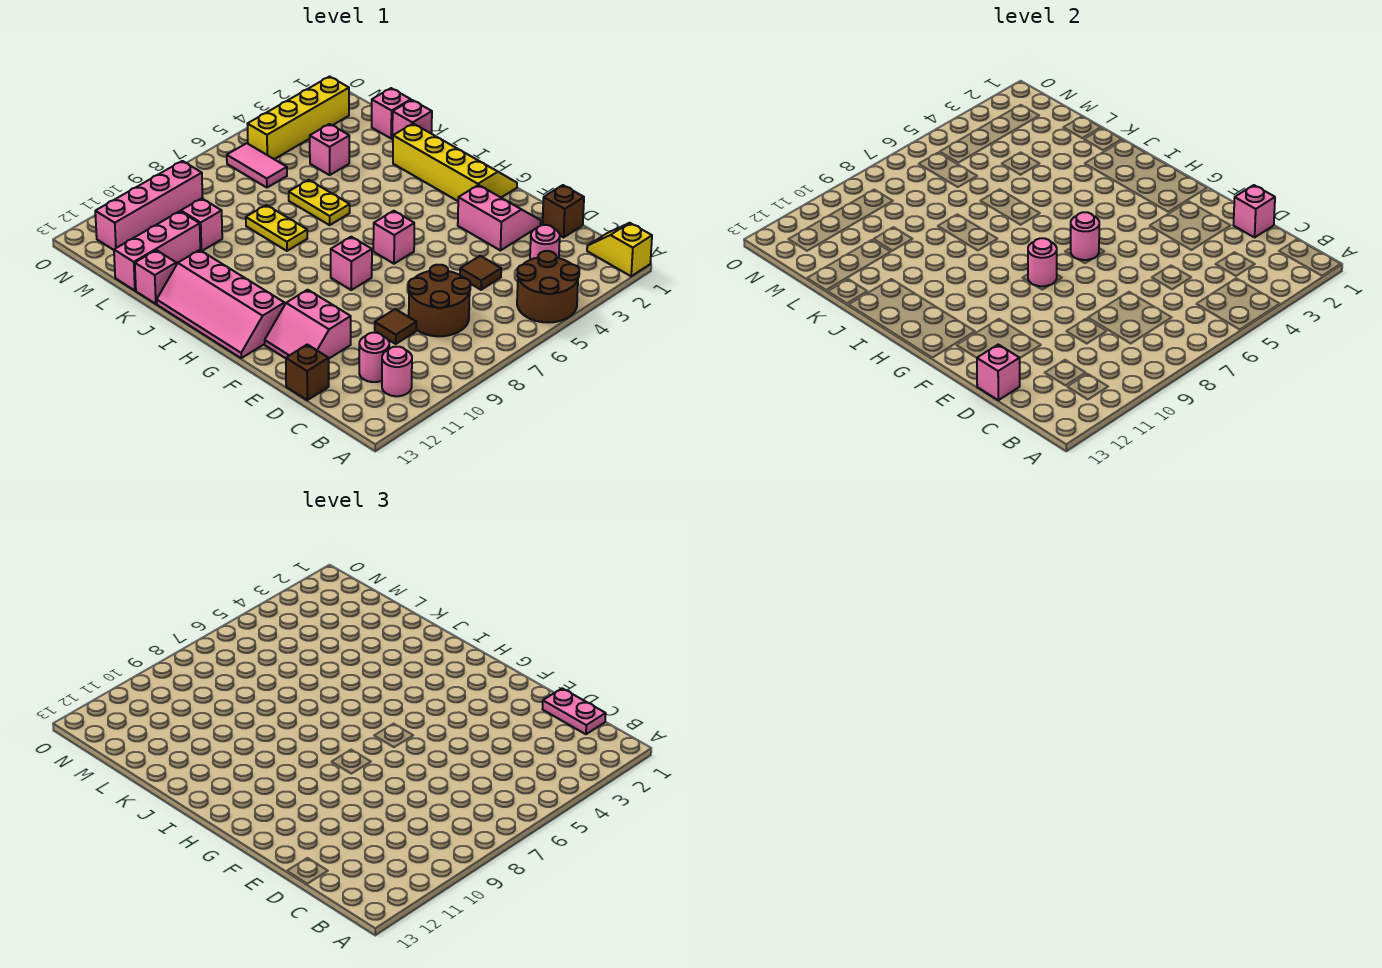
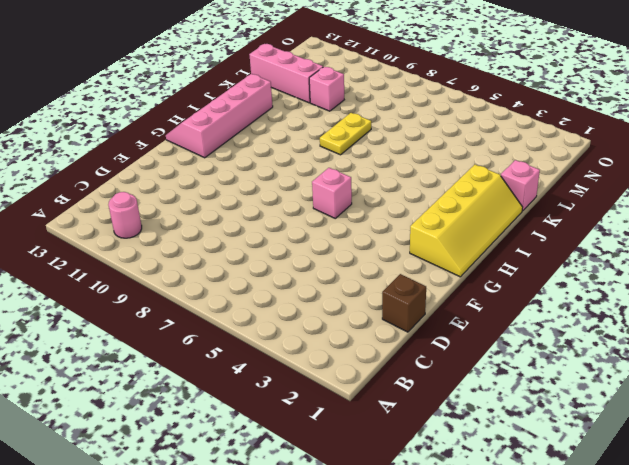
none -> yellow 1x2 slope [587,223,652,276]
none -> brown 2x2 round brick [517,251,579,323]
none -> pink 1x1 round brick [530,225,560,260]
none -> brown 2x2 round brick [408,265,471,336]

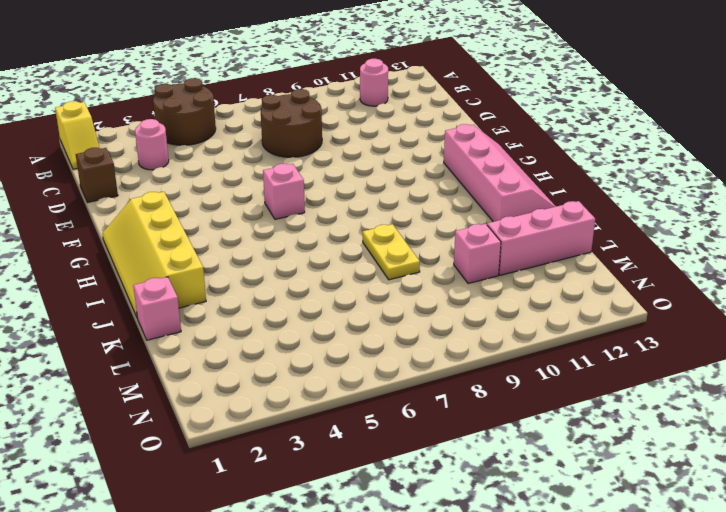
none -> pink 1x1 round brick [359,333,389,382]
none -> brown 1x1 tile [460,256,501,290]
none -> brown 1x1 tile [375,309,416,344]
none -> brown 1x1 brick [286,345,329,400]

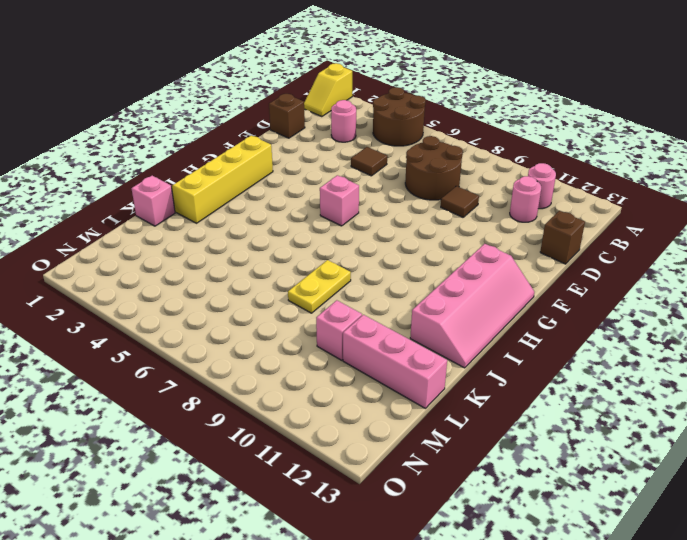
none -> pink 2x2 slope [458,185,541,251]
none -> pink 2x2 slope [265,290,351,358]
none -> pink 1x1 brick [331,237,372,290]
none -> yellow 1x2 plate [289,180,350,225]

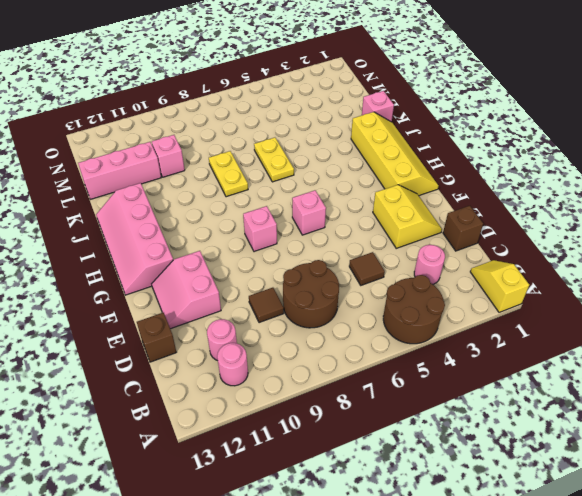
yellow 2x2 slope [373,185,442,248] -> pink 2x2 slope [458,185,541,251]
none -> pink 1x1 brick [135,250,176,304]
none -> pink 1x1 brick [372,88,411,139]
none -> pink 1x1 brick [310,124,349,175]
none -> pink 1x2 tile [227,143,287,188]

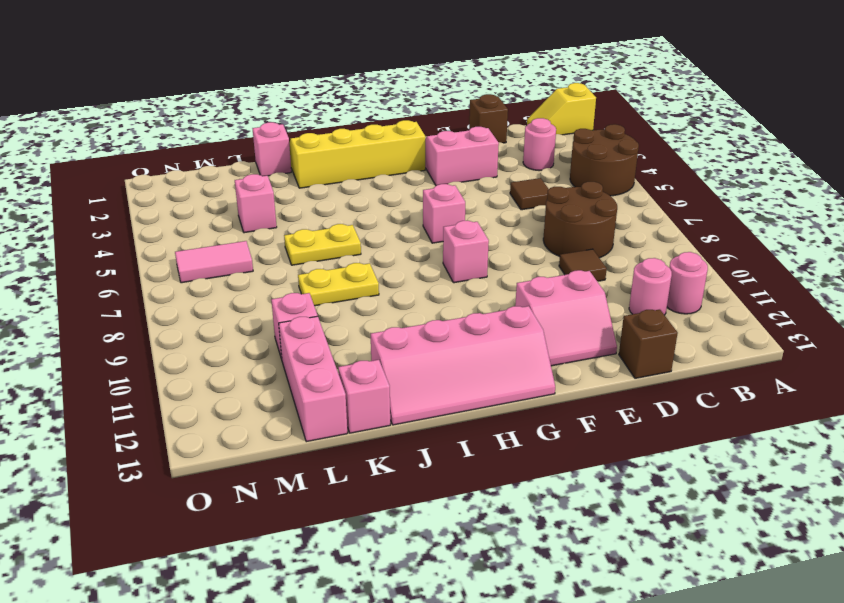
none -> pink 1x1 brick [372,88,411,139]
none -> yellow 1x4 brick [248,77,349,159]
none -> pink 1x4 brick [95,161,203,250]
none -> pink 1x1 brick [1234,185,1275,237]

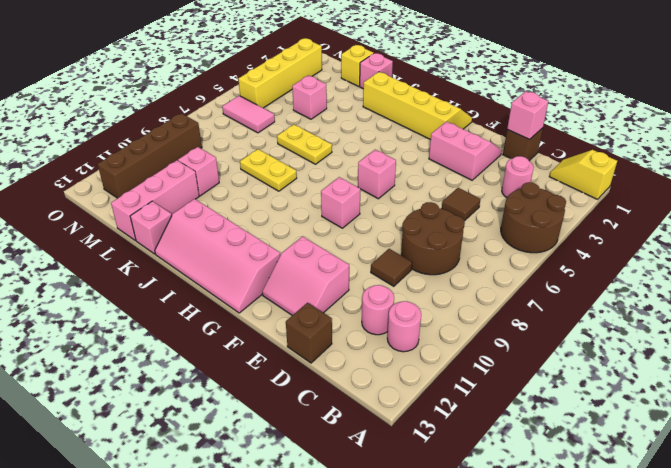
yellow 1x1 brick [341,45,374,86] -> pink 1x1 brick [372,88,411,139]
brown 1x4 brick [98,113,202,198] -> pink 1x4 brick [95,161,203,250]
none -> pink 1x1 brick [977,345,1020,400]
none -> pink 1x1 round brick [1071,212,1099,260]
none -> pink 1x1 round brick [1028,238,1057,286]
none -> pink 1x2 plate [543,688,606,734]

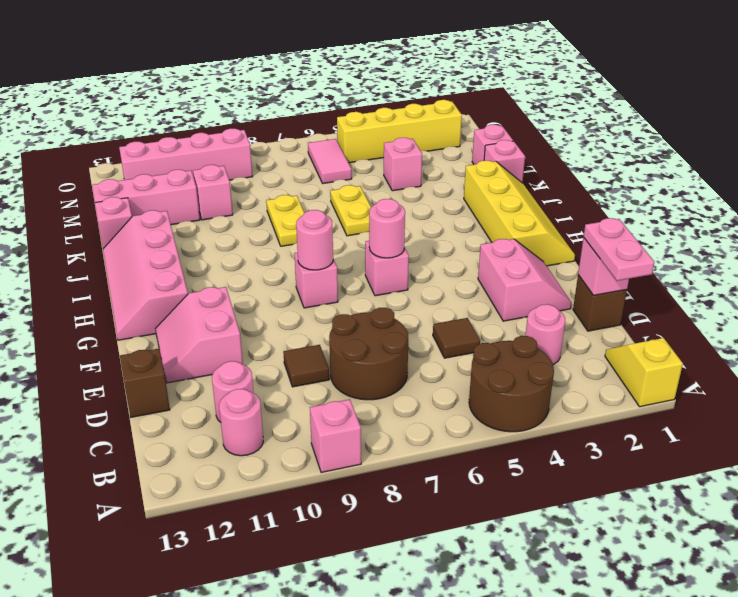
pink 1x1 brick [310,399,361,473] -> pink 1x1 brick moved to [977,345,1020,400]

